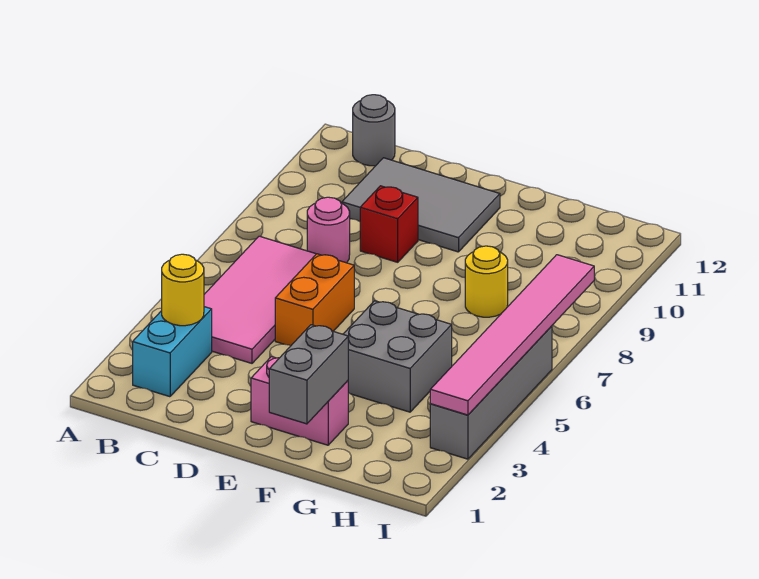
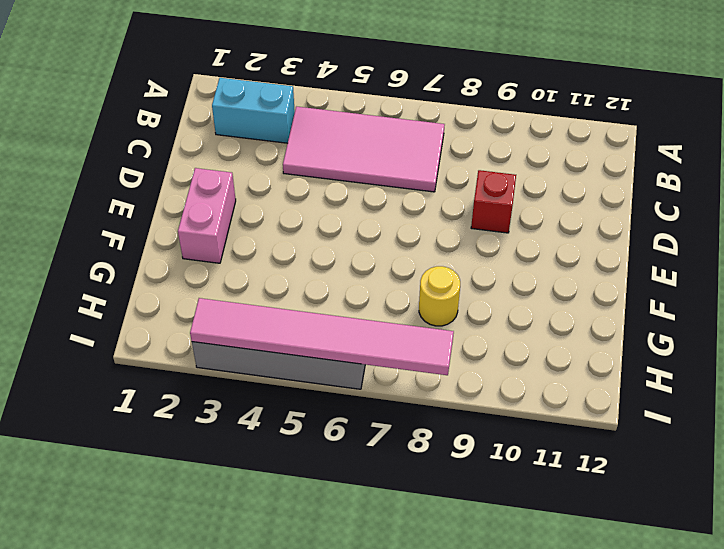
none -> grey 1x1 round brick [353,95,395,166]
none -> pink 1x1 round brick [307,197,350,263]
none -> grey 2x3 tile [342,158,500,252]

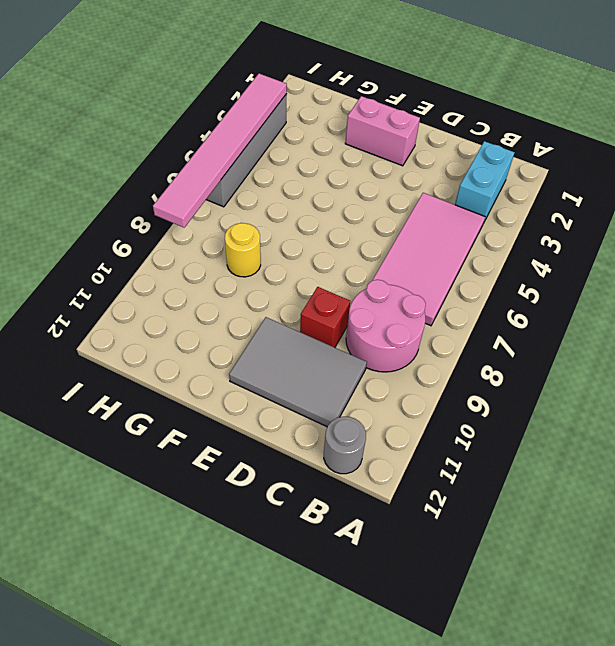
pink 2x2 round brick [346,280,426,372] -> pink 1x1 round brick [307,197,350,263]
none -> orange 1x2 brick [275,254,354,346]
none -> grey 2x2 brick [343,301,452,412]
none -> yellow 1x1 round brick [162,254,204,326]

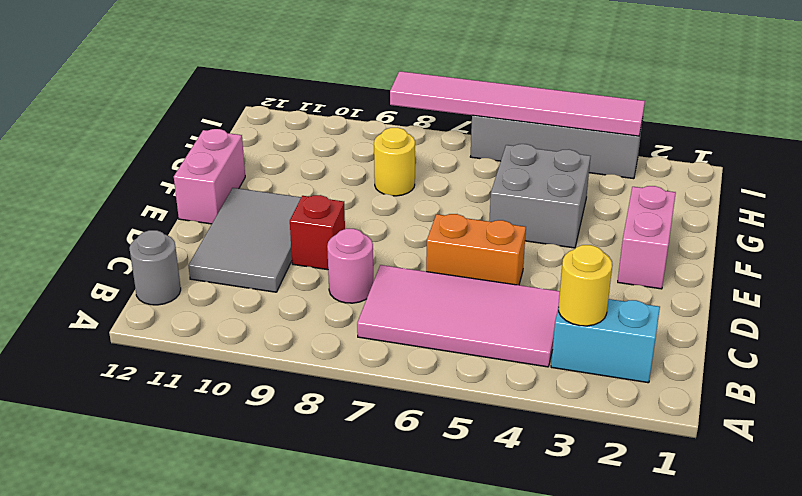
pink 1x2 brick [174,129,245,224] -> none
none -> grey 1x2 brick [269,325,348,424]

